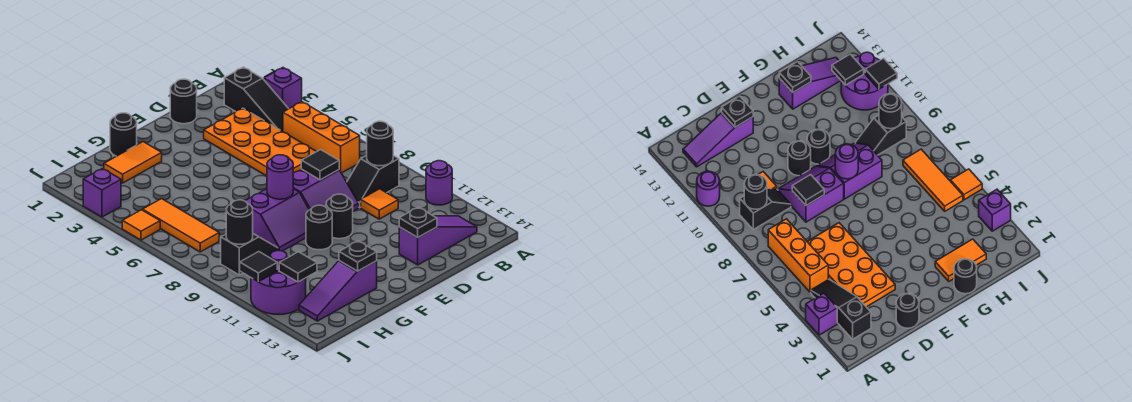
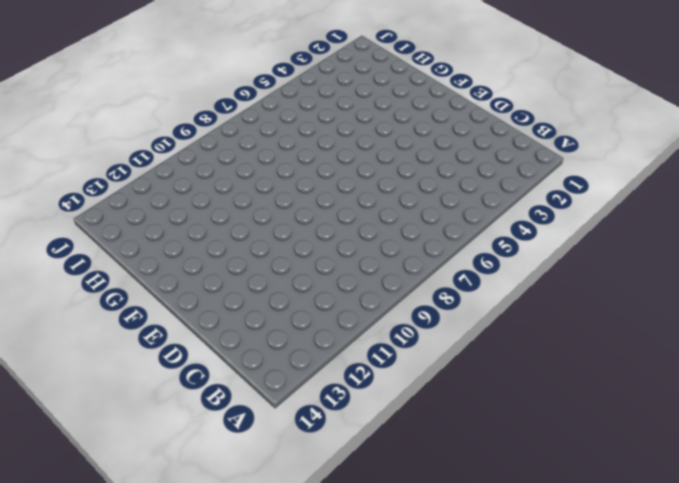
none -> purple 1x1 brick [264,68,302,109]
none -> purple 1x1 round brick [426,161,452,205]
none -> black 1x3 slope [224,67,288,131]

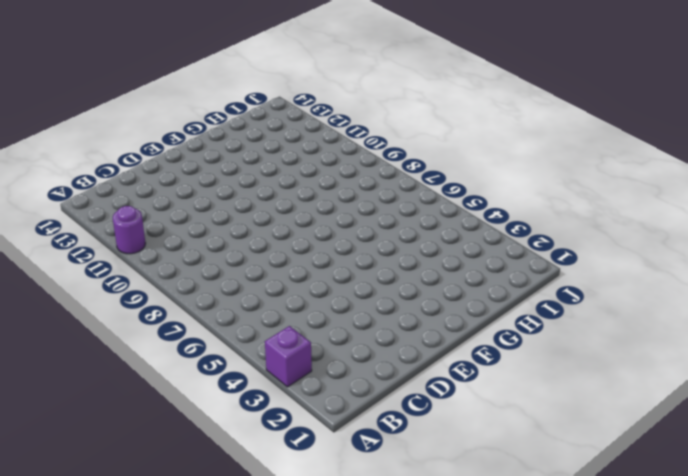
none -> black 1x3 slope [224,67,288,131]
none -> orange 1x3 brick [283,102,360,173]
none -> black 1x2 slope [347,155,399,208]

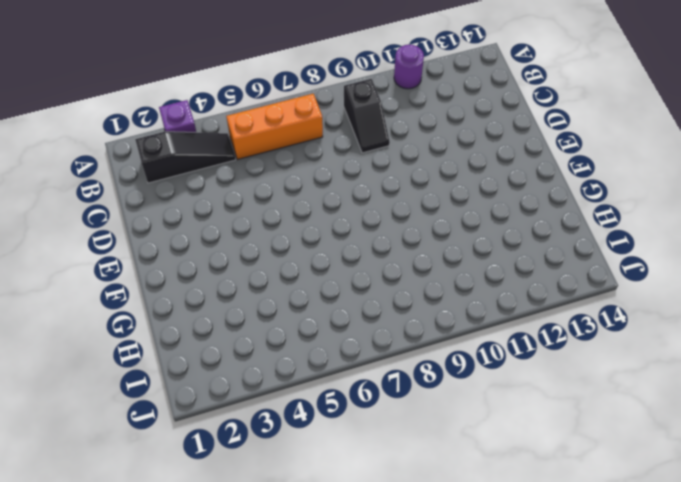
none -> purple 1x3 slope [399,216,477,265]
none -> orange 2x4 plate [204,108,316,176]
none -> orange 1x1 tile [361,189,398,219]

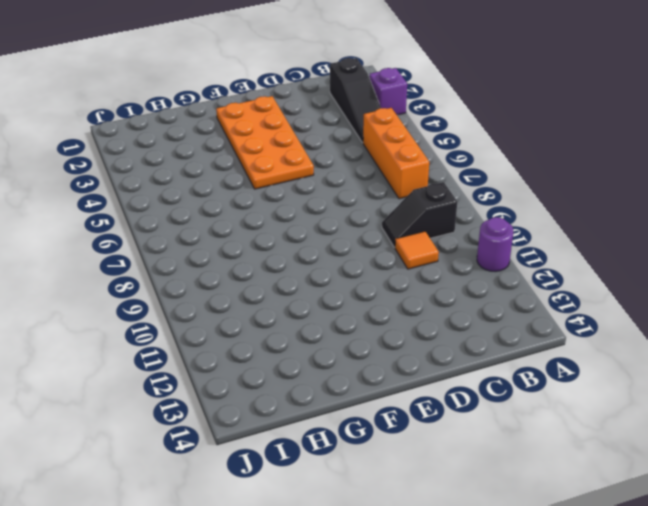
orange 2x4 plate [216,96,314,189] -> orange 2x4 plate moved to [204,108,316,176]
none -> purple 1x3 slope [399,216,477,265]
none -> black 1x1 round brick [170,79,197,124]
none -> purple 2x2 slope [293,169,359,211]

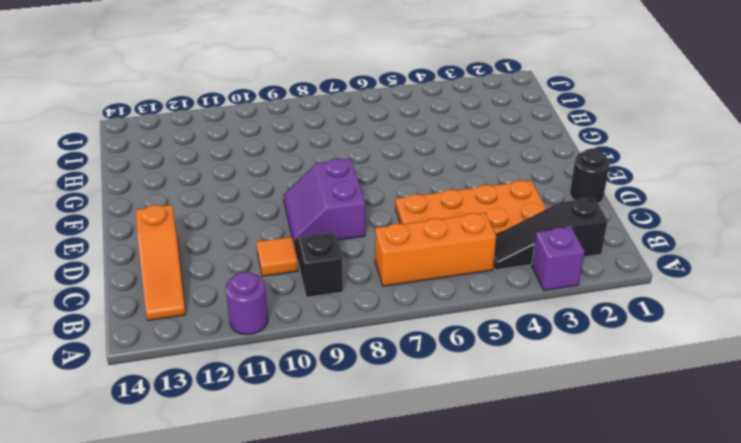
orange 1x3 slope [136,205,186,320] -> purple 1x3 slope [399,216,477,265]
none -> black 1x1 round brick [326,194,353,239]
none -> purple 2x2 slope [246,189,309,251]
none -> black 1x1 round brick [306,205,332,250]

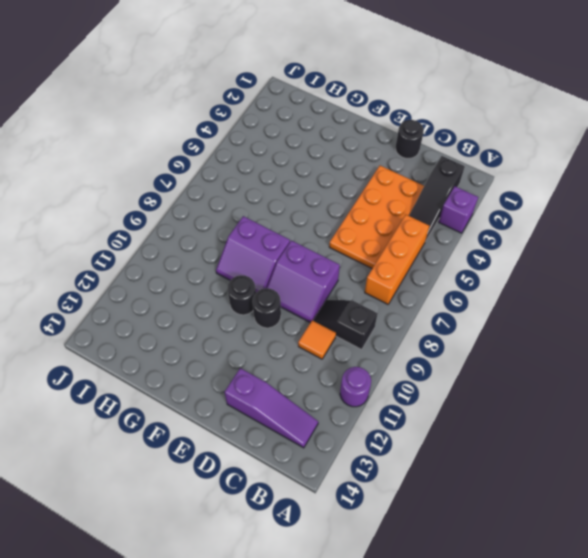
none -> black 1x1 round brick [110,113,137,156]
none -> orange 1x2 tile [104,142,162,183]
none -> purple 1x3 slope [299,261,377,321]

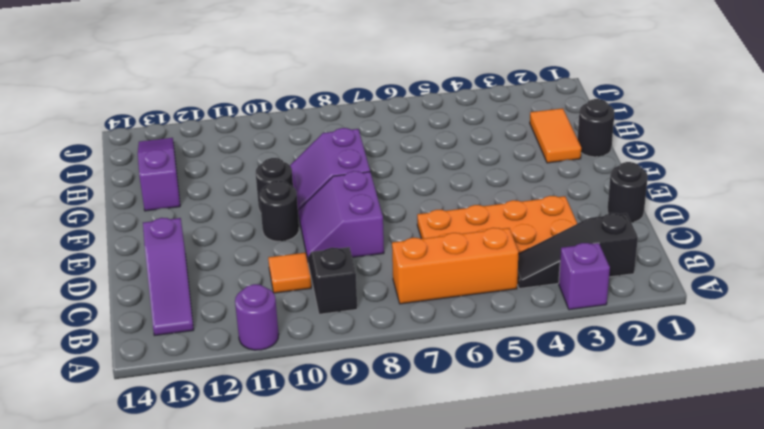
none -> black 1x2 slope [221,234,278,275]
none -> orange 1x3 tile [143,199,219,252]
none -> purple 2x2 round brick [251,251,306,314]

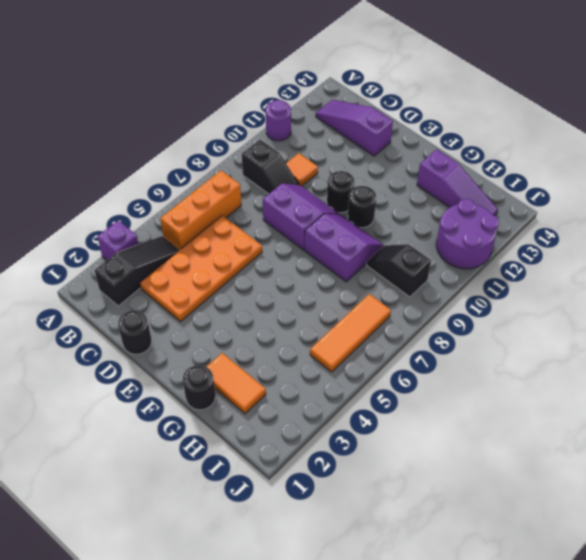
none -> purple 1x1 brick [83,169,121,217]
none -> orange 1x1 tile [122,210,160,240]
none -> black 1x1 round brick [367,121,393,166]

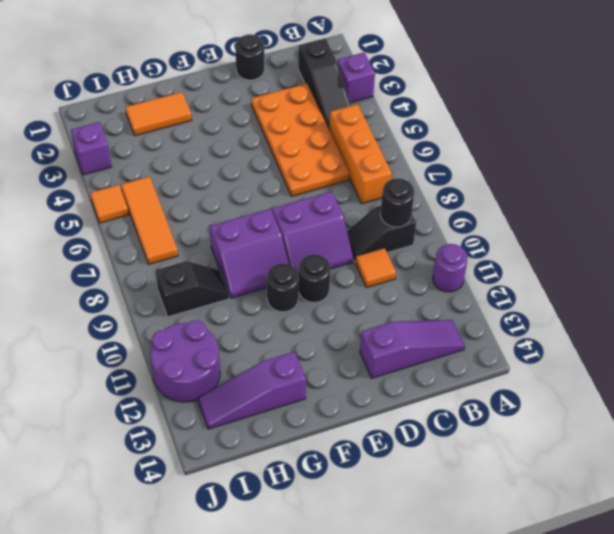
none -> black 1x1 round brick [110,113,137,156]
none -> black 1x1 tile [301,150,339,180]
none -> black 1x1 plate [399,207,437,237]

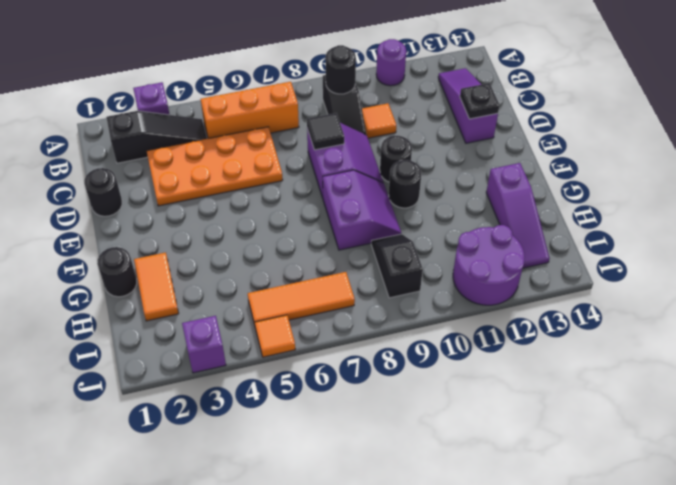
none -> purple 1x1 round brick [267,155,293,199]
none -> black 1x1 plate [339,241,377,271]
none -> black 1x1 round brick [226,200,253,244]

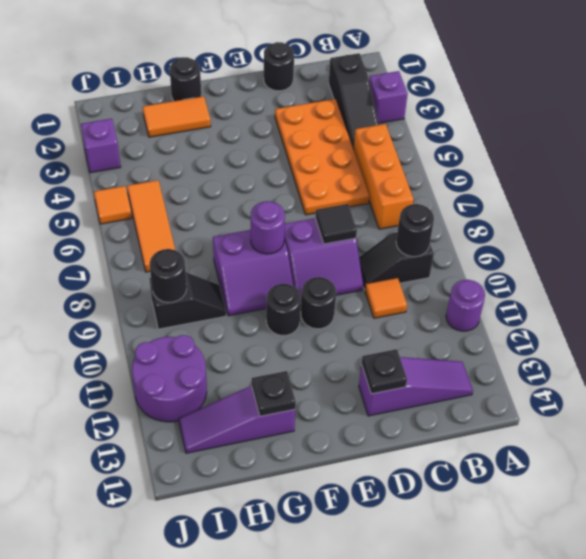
none -> black 1x1 tile [279,252,317,282]
none -> black 1x1 tile [240,252,277,282]

